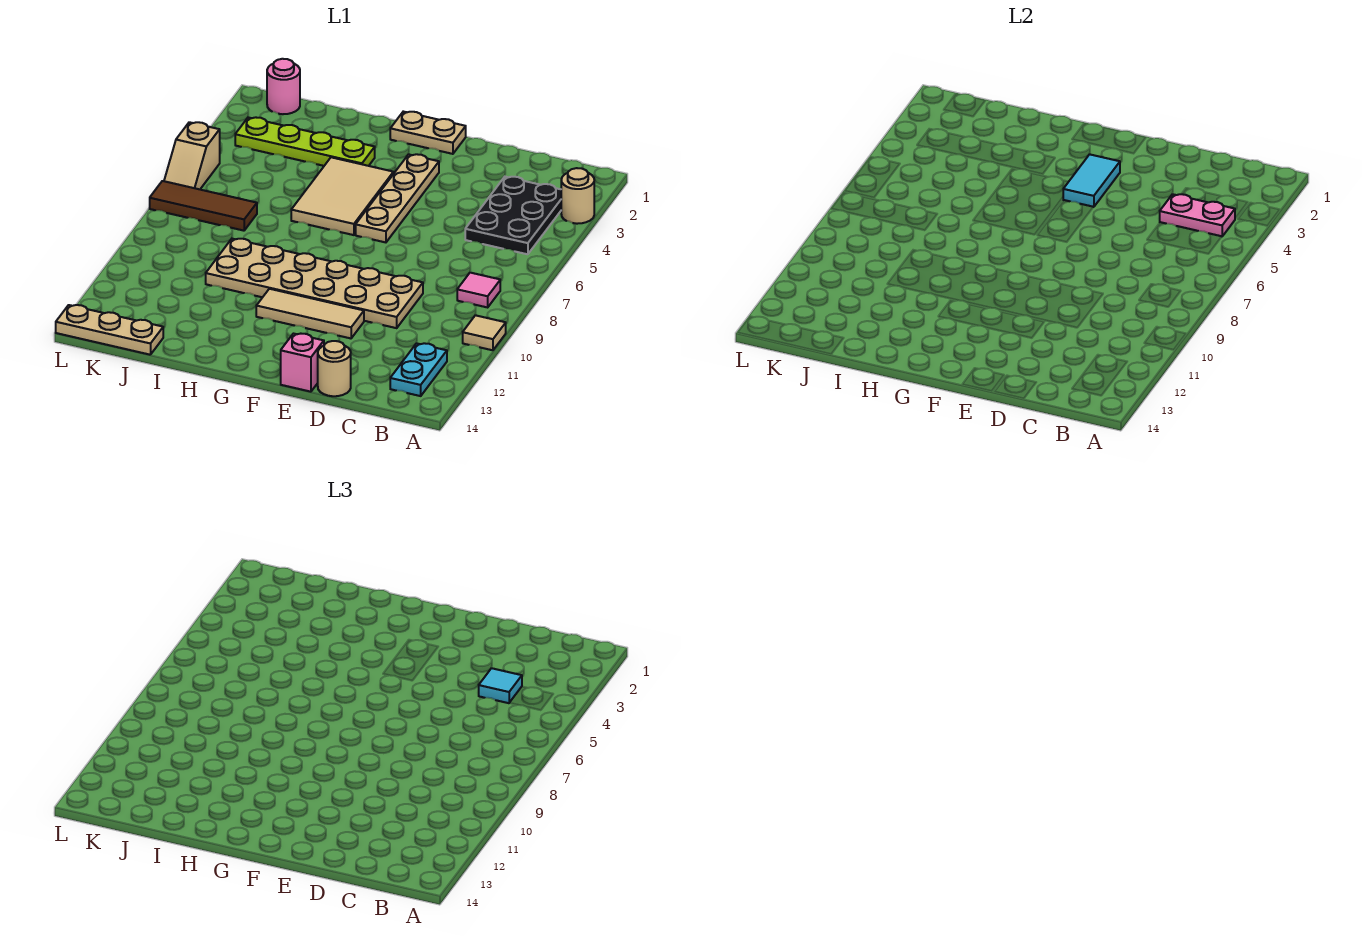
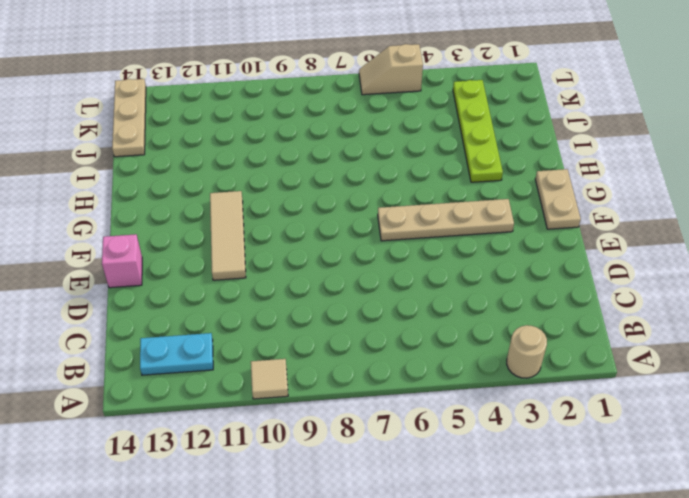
none -> black 2x3 plate [465,177,561,254]
none -> pink 1x1 tile [457,273,500,307]
none -> tan 2x6 plate [206,239,423,328]

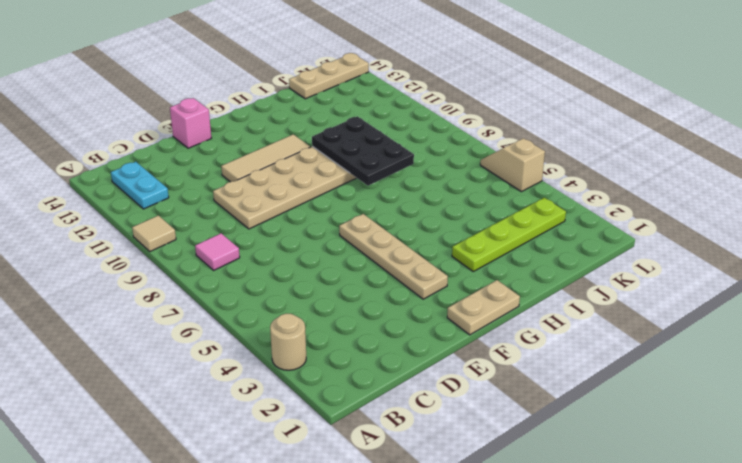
black 2x3 plate [312,116,414,186] -> black 2x3 plate moved to [465,177,561,254]
none -> tan 1x1 round brick [318,341,351,396]
none -> tan 2x3 tile [291,157,394,235]
none -> brown 1x3 tile [150,181,257,231]

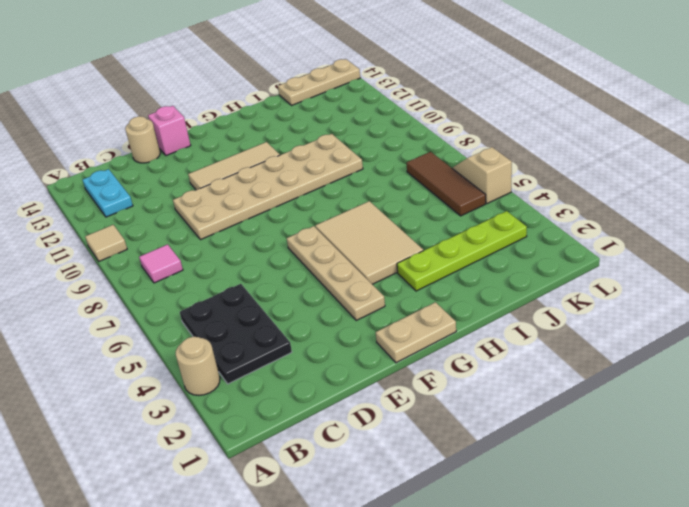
brown 1x3 tile [406,152,486,216] -> brown 1x3 tile turned to [150,181,257,231]
none -> pink 1x1 round brick [267,59,300,114]
none -> pink 1x2 plate [1160,194,1235,237]
none -> cyan 1x2 tile [1063,154,1120,207]

